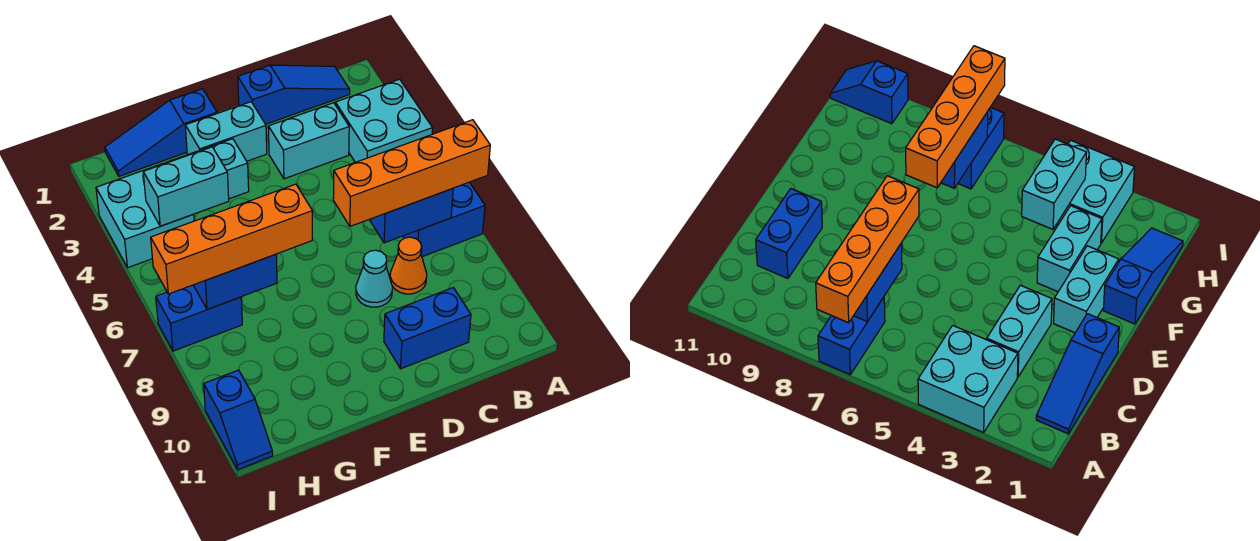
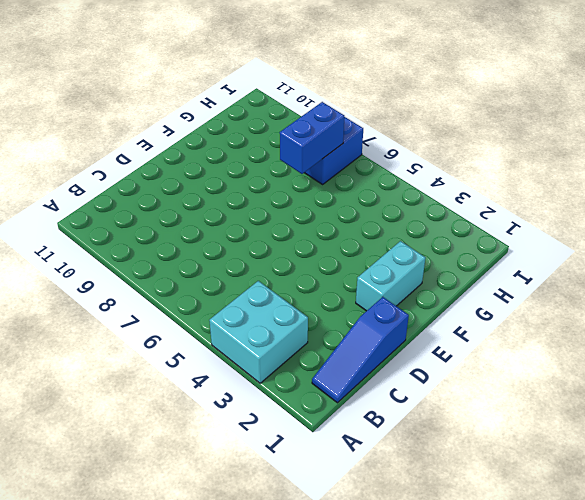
none -> blue 1x2 brick [403,182,485,257]
none -> cyan 1x2 brick [268,103,349,179]
none -> orange 1x1 cone [390,237,427,294]

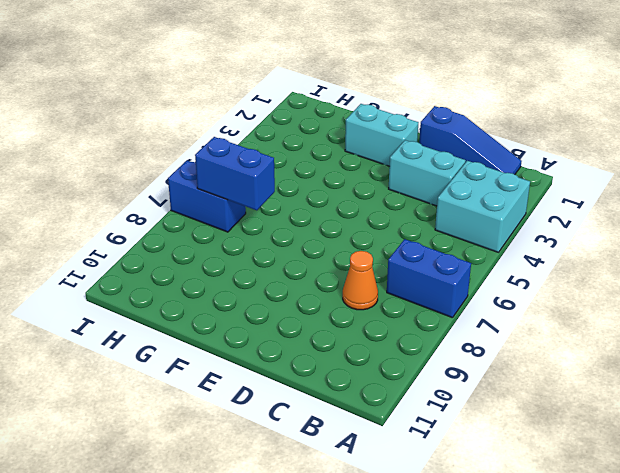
none -> blue 1x2 brick [384,288,471,369]
none -> cyan 1x1 cone [356,250,392,307]
none -> blue 1x3 slope [105,89,217,176]

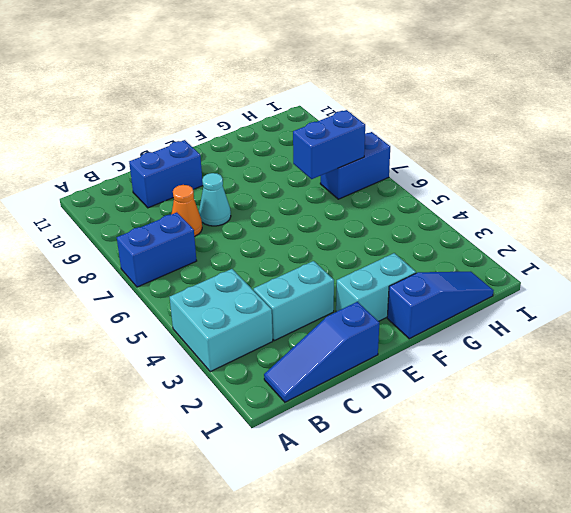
none -> cyan 1x2 brick [166,139,249,199]
none -> cyan 2x2 brick [96,163,194,268]
none -> blue 1x2 slope [204,370,273,470]

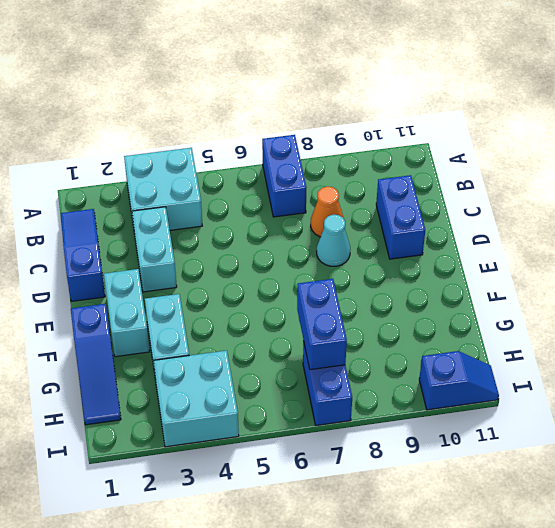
none -> blue 1x2 brick [369,189,453,243]
none -> cyan 1x2 brick [143,147,229,226]
none -> orange 1x4 brick [333,120,490,226]

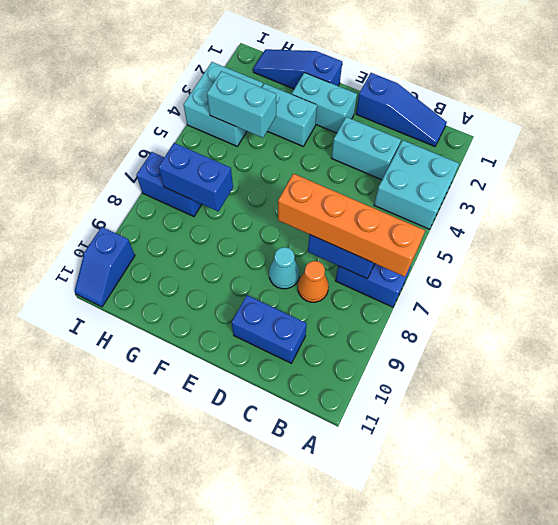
none -> orange 1x4 brick [151,184,312,294]

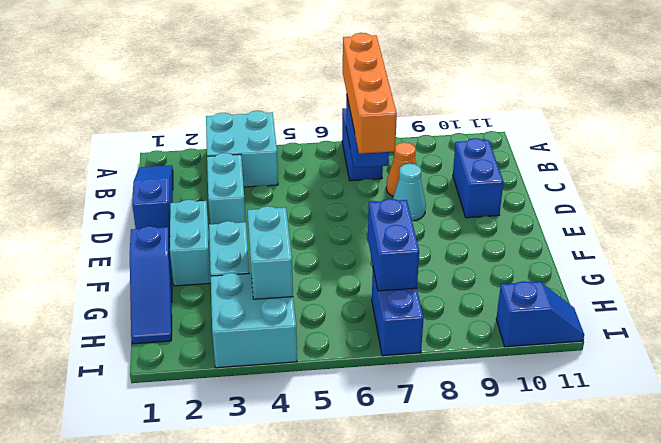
none -> orange 1x4 brick [151,184,312,294]

